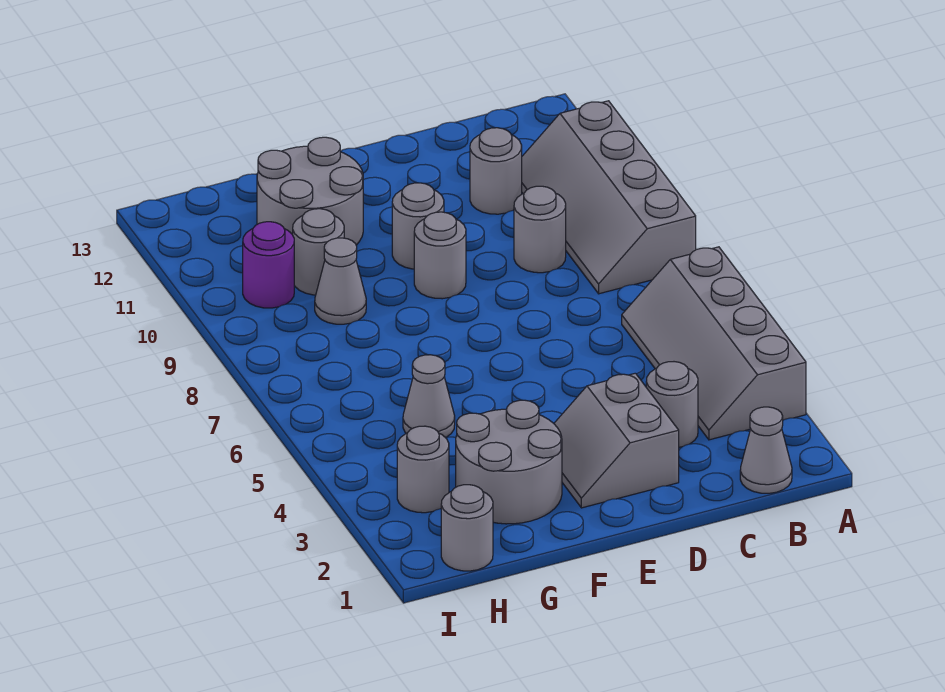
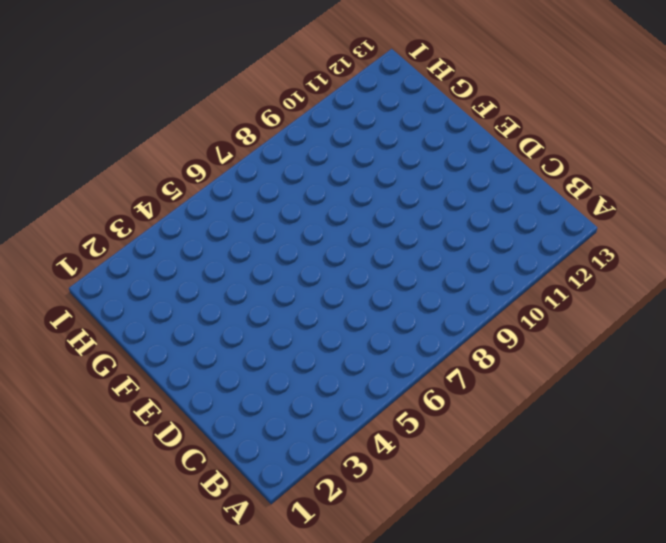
none -> grey 2x4 slope [622,247,806,440]
none -> grey 2x4 slope [522,101,696,294]
none -> grey 1x1 cone [740,407,792,493]

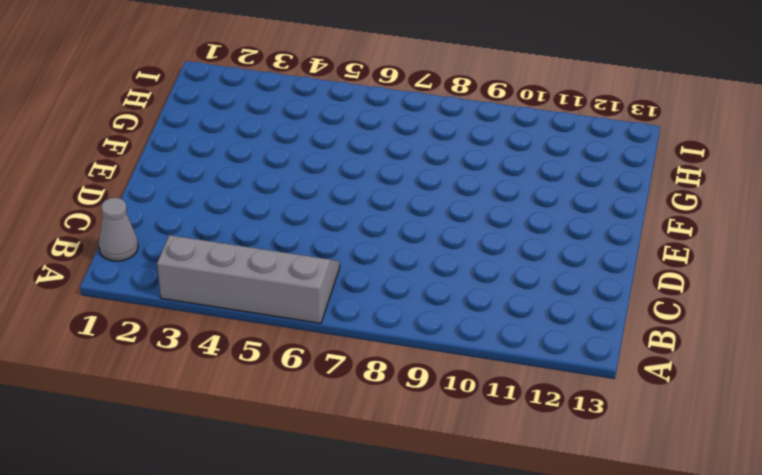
none -> grey 2x4 slope [522,101,696,294]
none -> grey 1x1 round brick [646,362,698,447]
none -> grey 1x1 round brick [514,186,566,273]

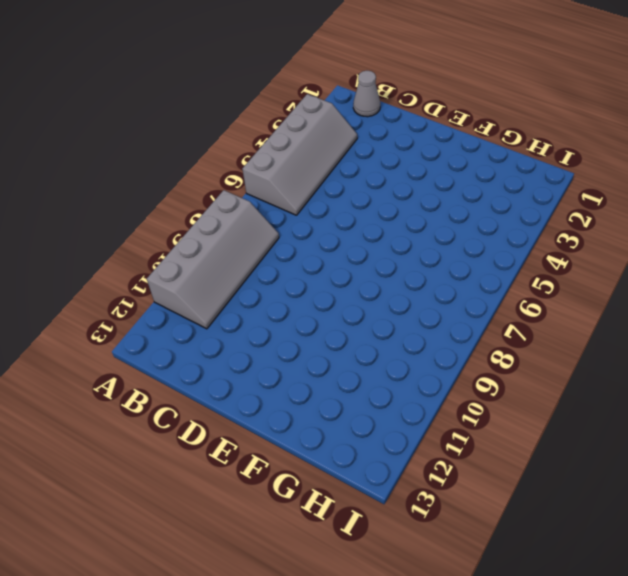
none -> grey 1x1 round brick [646,362,698,447]
none -> grey 1x1 round brick [514,186,566,273]
none -> grey 1x1 round brick [470,128,522,214]

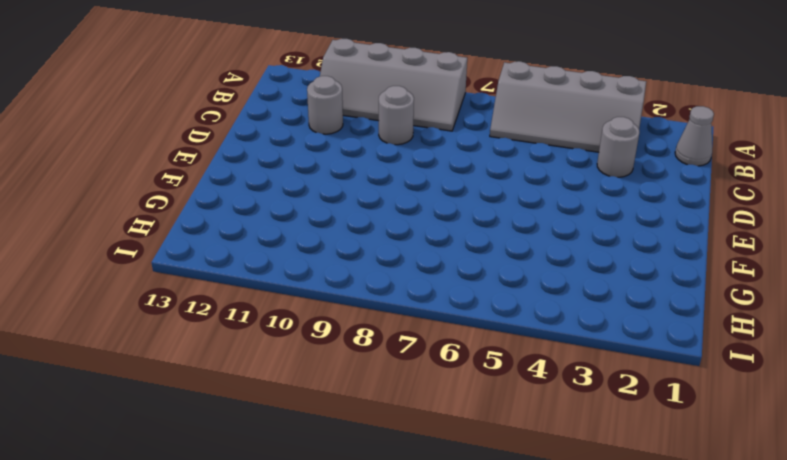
none -> grey 2x2 slope [554,373,679,508]
none -> grey 1x1 round brick [414,212,466,299]
none -> grey 1x1 round brick [392,183,444,269]

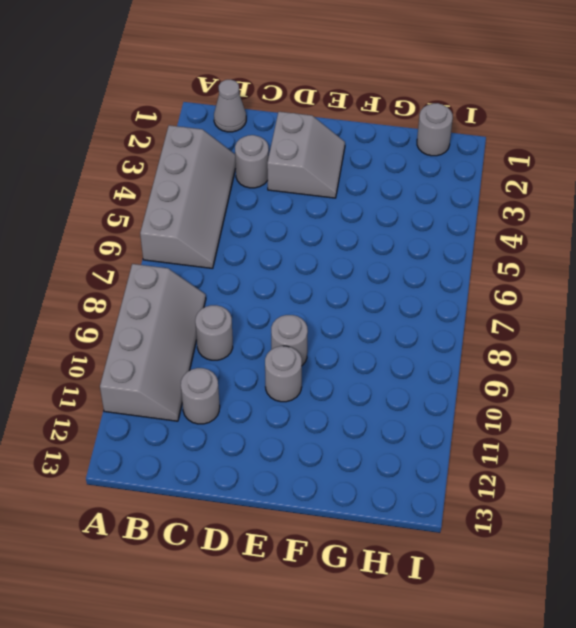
none -> grey 2x2 round brick [456,400,562,524]
none -> grey 2x2 round brick [257,137,363,245]
none -> grey 1x1 cone [403,355,455,438]

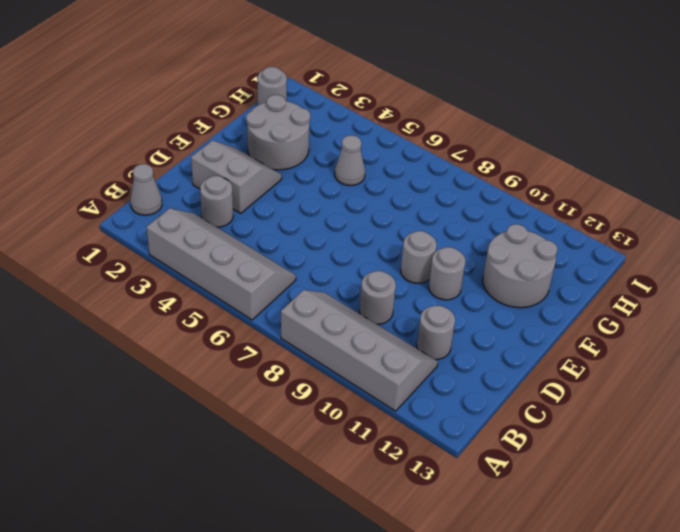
none -> grey 1x1 cone [315,238,366,324]
none -> grey 1x1 round brick [293,209,344,295]
none -> grey 1x1 round brick [397,426,449,513]

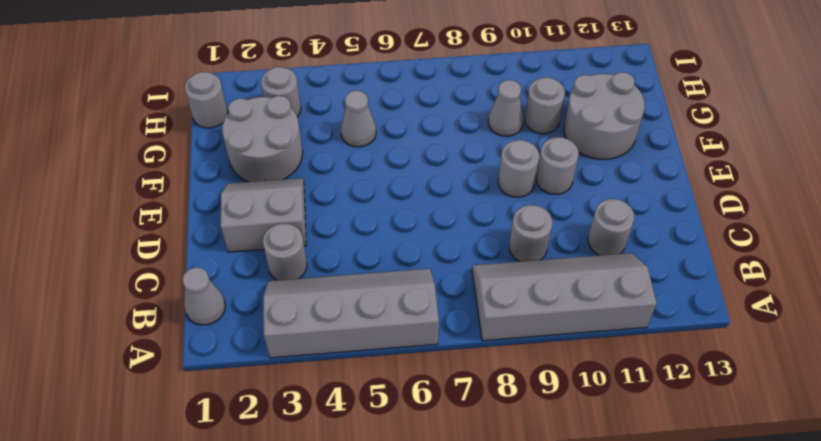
none -> purple 1x1 round brick [243,222,294,308]

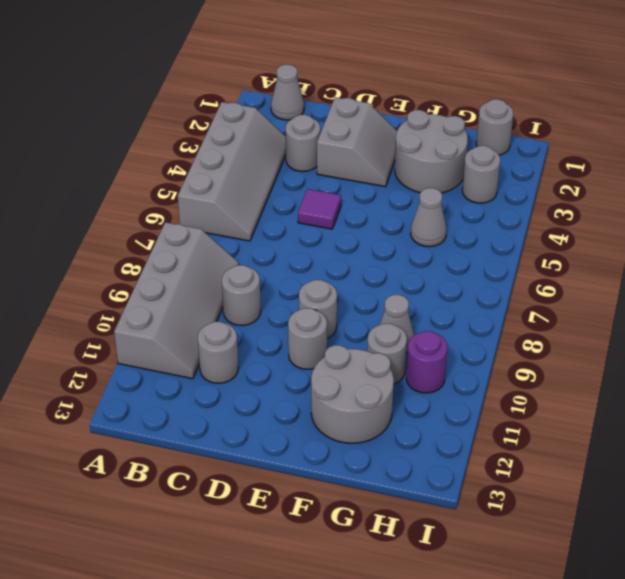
purple 1x1 tile [298,189,341,229] -> none

